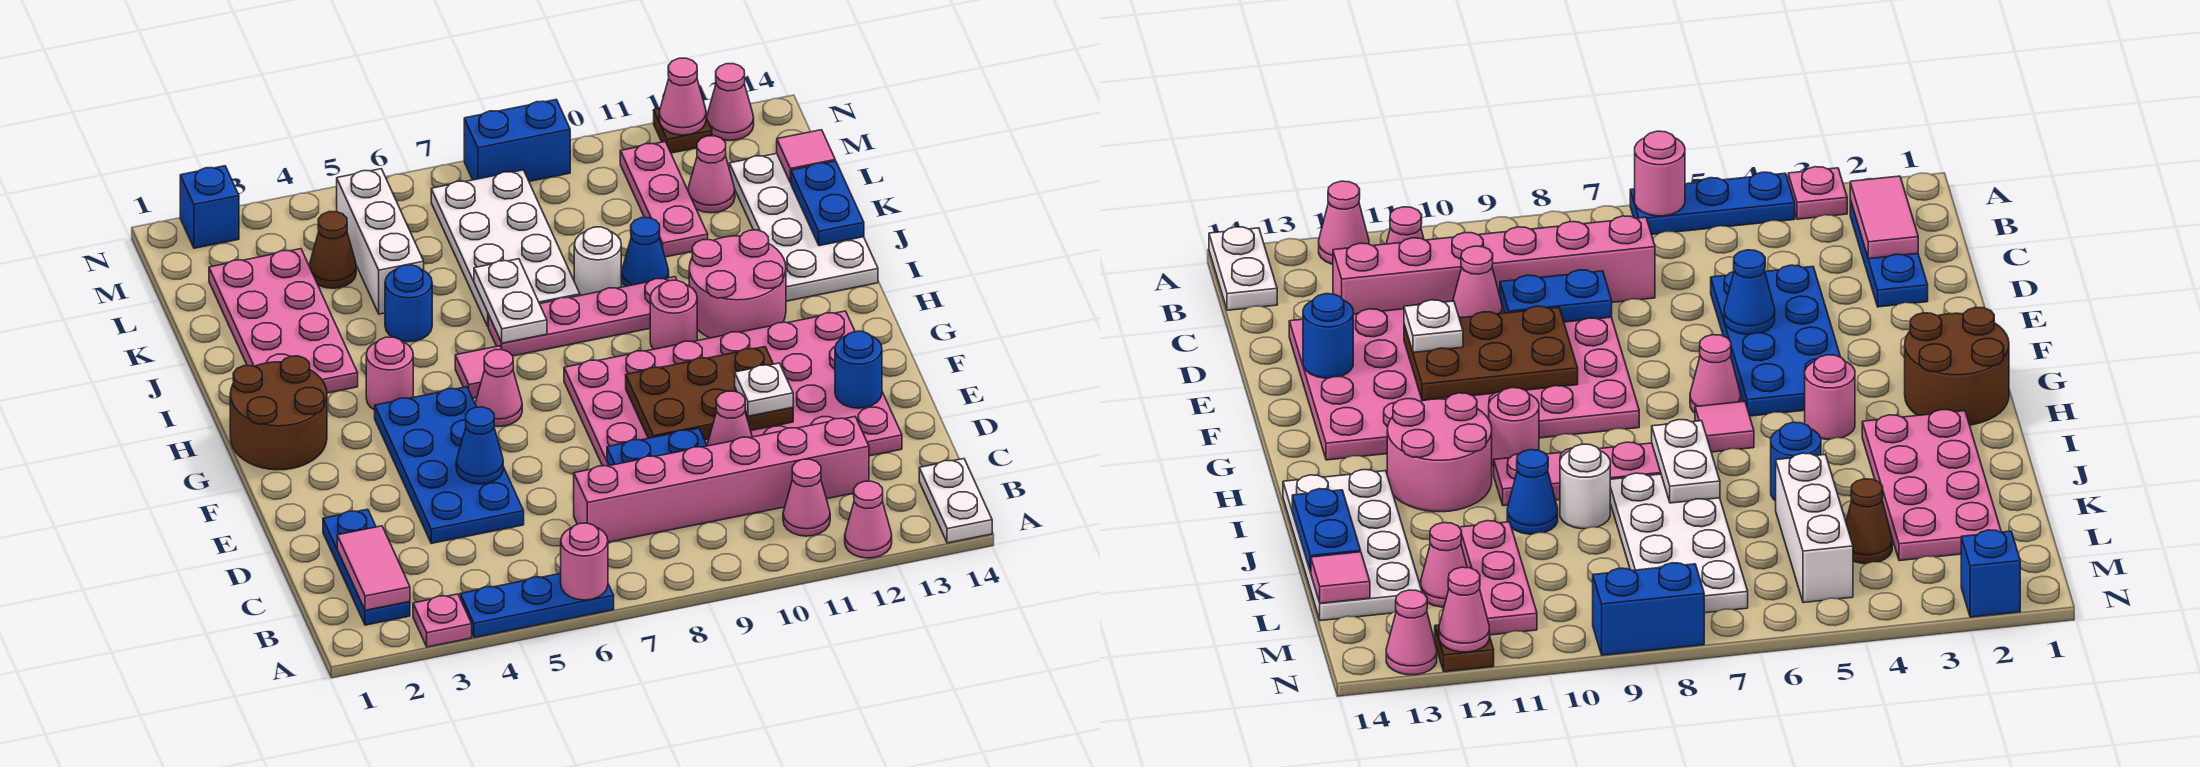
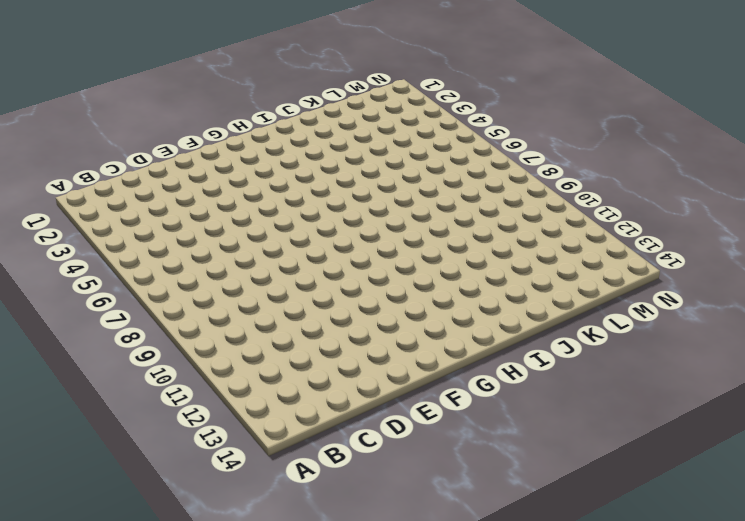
none -> pink 1x1 plate [413,594,472,647]
none -> blue 1x3 plate [460,573,614,638]
none -> pink 1x1 cone [845,481,892,558]
none -> white 1x2 plate [919,459,992,543]

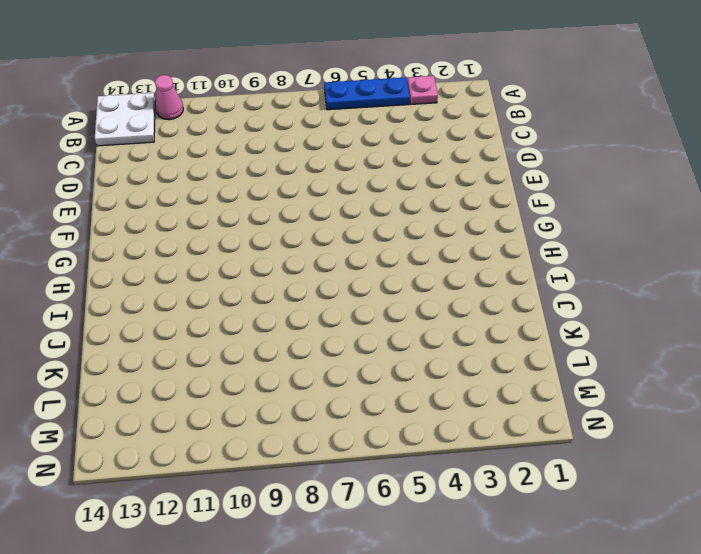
white 2x2 plate [95,93,155,146] -> white 1x2 plate [919,459,992,543]
none -> blue 1x3 plate [323,509,410,625]
none -> pink 1x1 cone [783,459,830,536]
none -> pink 1x6 brick [574,417,869,542]
none -> blue 2x4 plate [375,387,524,543]

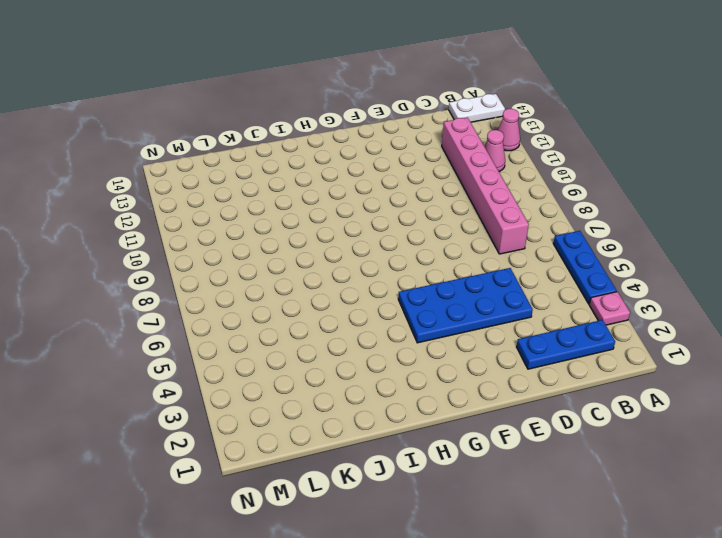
none -> pink 4x6 plate [564,311,902,466]
none -> brown 2x2 round brick [230,356,327,470]
none -> pink 1x1 cone [475,350,522,427]
none -> pink 1x1 round brick [366,337,413,410]

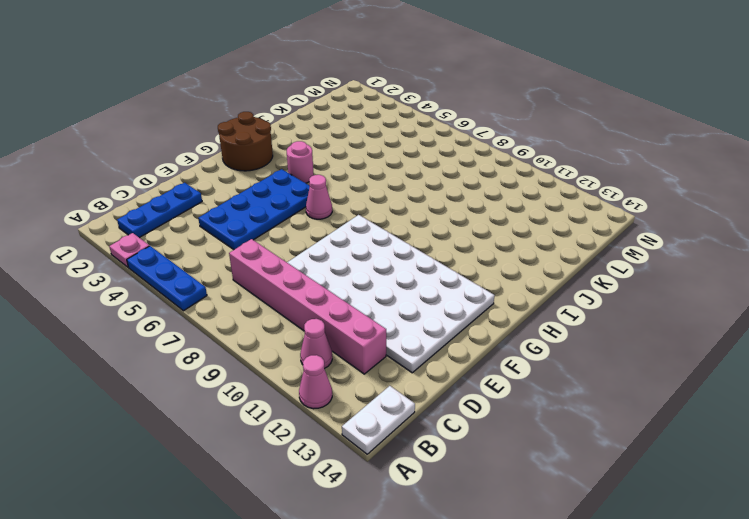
white 4x6 plate [287,215,495,373] -> pink 4x6 plate [564,311,902,466]
none -> pink 1x1 tile [455,346,502,398]
none -> pink 1x1 round brick [650,280,697,349]
none -> pink 2x2 round brick [689,230,786,338]
none -> pink 2x4 plate [209,249,358,393]

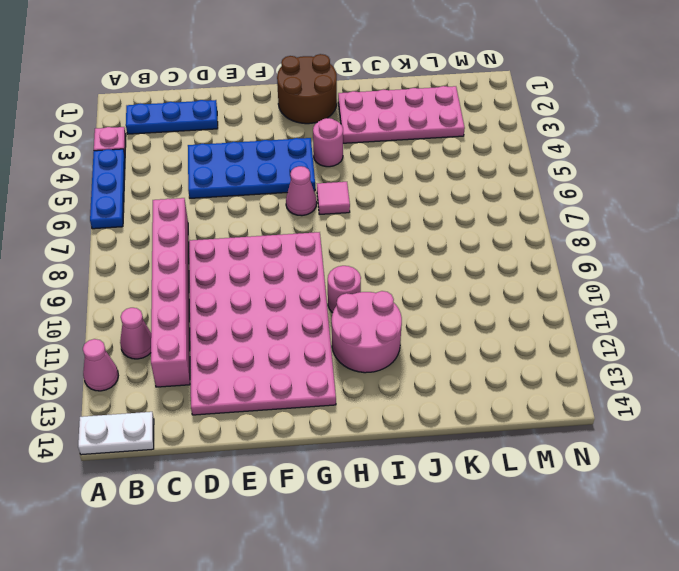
none -> pink 1x4 plate [488,277,677,356]
none -> white 2x4 plate [729,154,878,301]
none -> blue 1x1 round brick [385,265,432,342]
none -> white 2x4 plate [431,170,580,326]

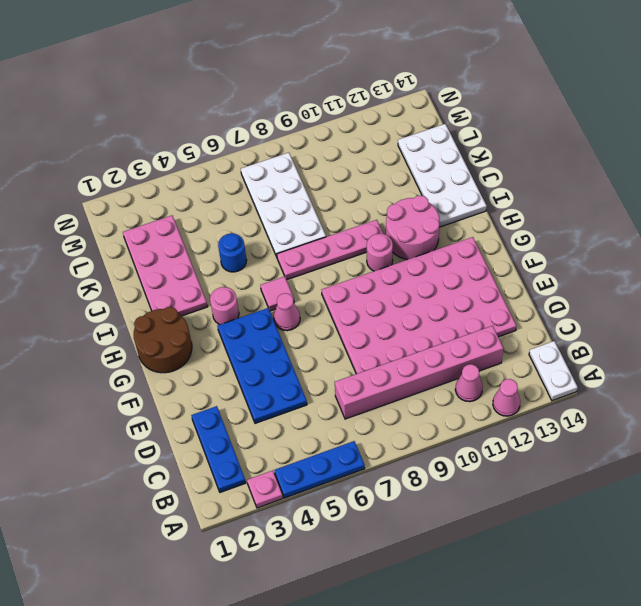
none -> white 1x1 round brick [574,227,621,295]
none -> blue 1x1 cone [622,218,669,286]
none -> white 1x3 brick [337,169,424,314]
none -> pink 1x3 plate [620,142,708,257]

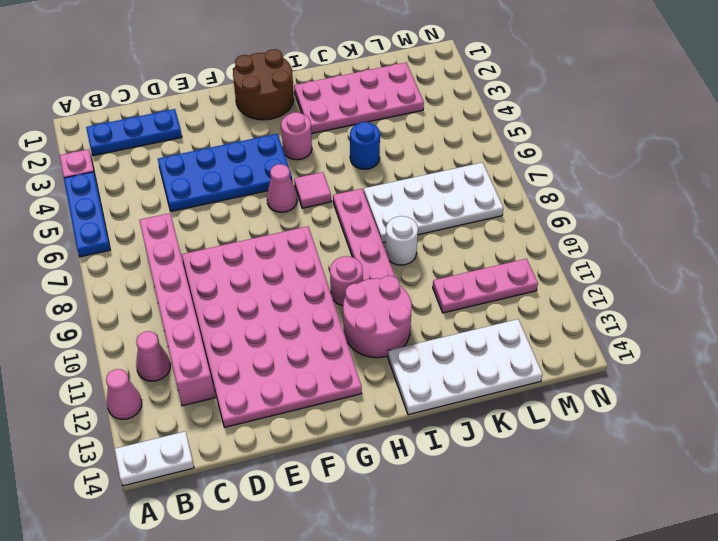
none -> blue 1x1 cone [622,218,669,286]
none -> white 1x3 brick [337,169,424,314]
none -> brown 1x1 cone [309,212,356,288]
none -> pink 1x1 cone [688,136,735,213]

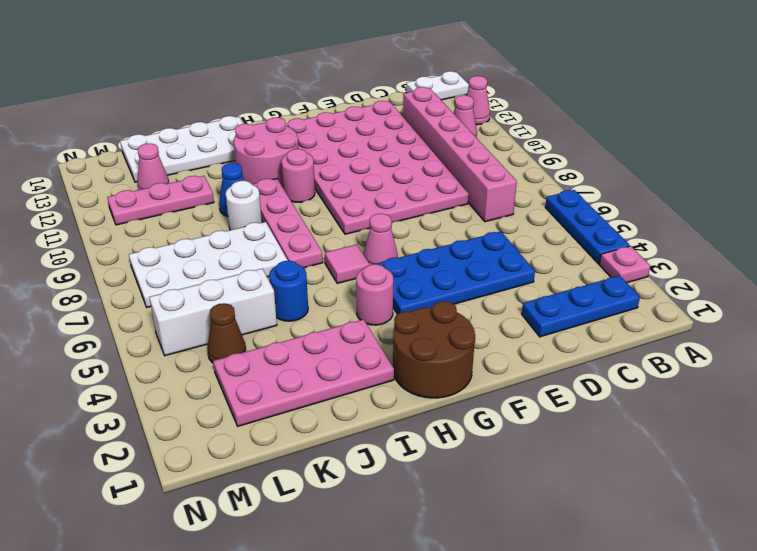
none -> blue 1x1 brick [180,166,239,248]
none -> blue 1x2 brick [464,100,570,181]
none -> brown 1x1 plate [654,108,712,153]
none -> pink 1x1 cone [707,64,754,141]

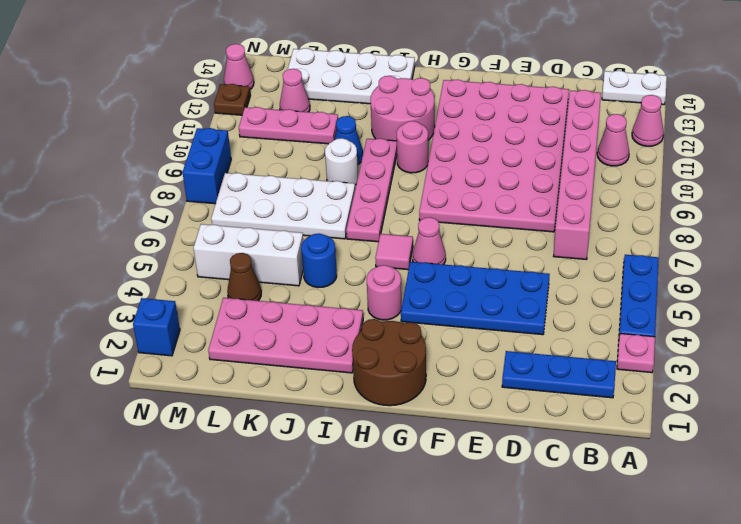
none -> pink 1x1 round brick [561,523,608,600]
none -> pink 1x2 tile [337,526,410,610]
none -> blue 1x2 plate [607,428,707,466]
none -> pink 1x1 cone [707,391,752,446]

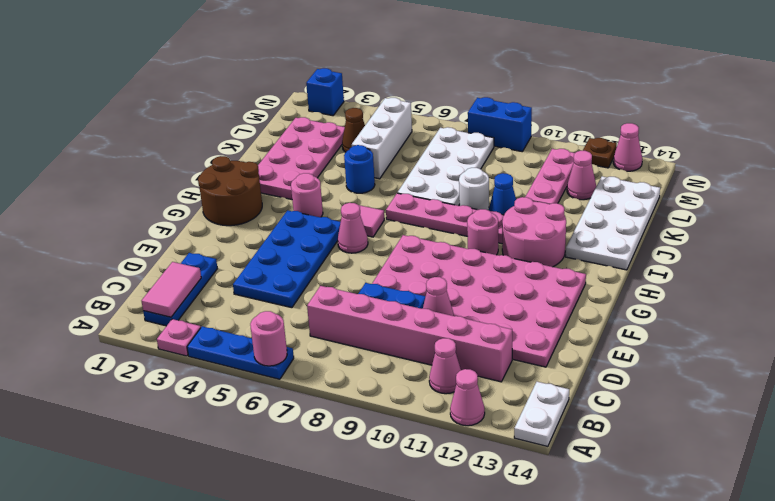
none -> blue 1x1 cone [456,407,503,484]
none -> brown 2x3 plate [626,347,793,440]
none -> blue 1x1 round brick [835,331,882,408]
none -> white 1x2 plate [474,259,547,343]

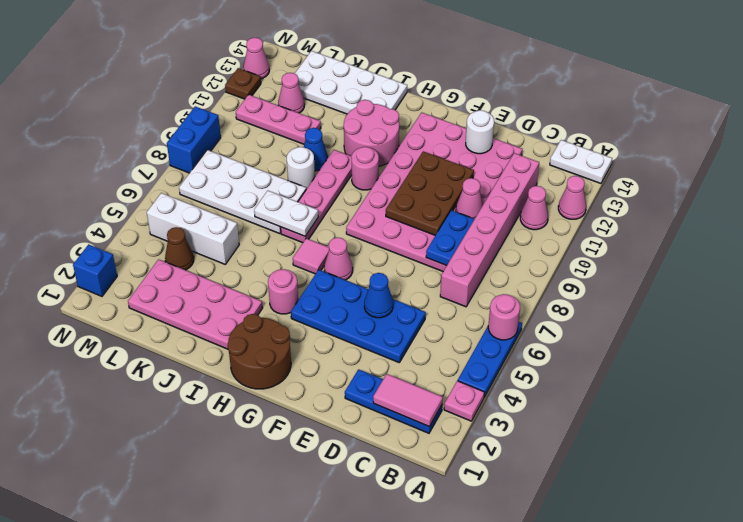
white 1x1 round brick [466,110,494,154] -> blue 1x1 round brick [835,331,882,408]
none -> blue 1x1 round brick [385,265,432,342]
none -> blue 1x2 plate [791,161,864,246]
none -> pink 1x1 tile [777,130,835,183]
none -> pink 1x1 cone [659,58,706,135]

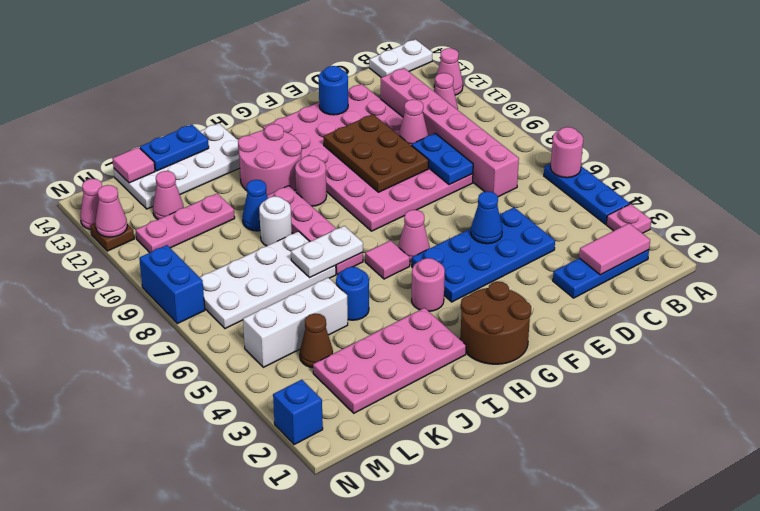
none -> white 1x1 plate [735,363,793,416]

